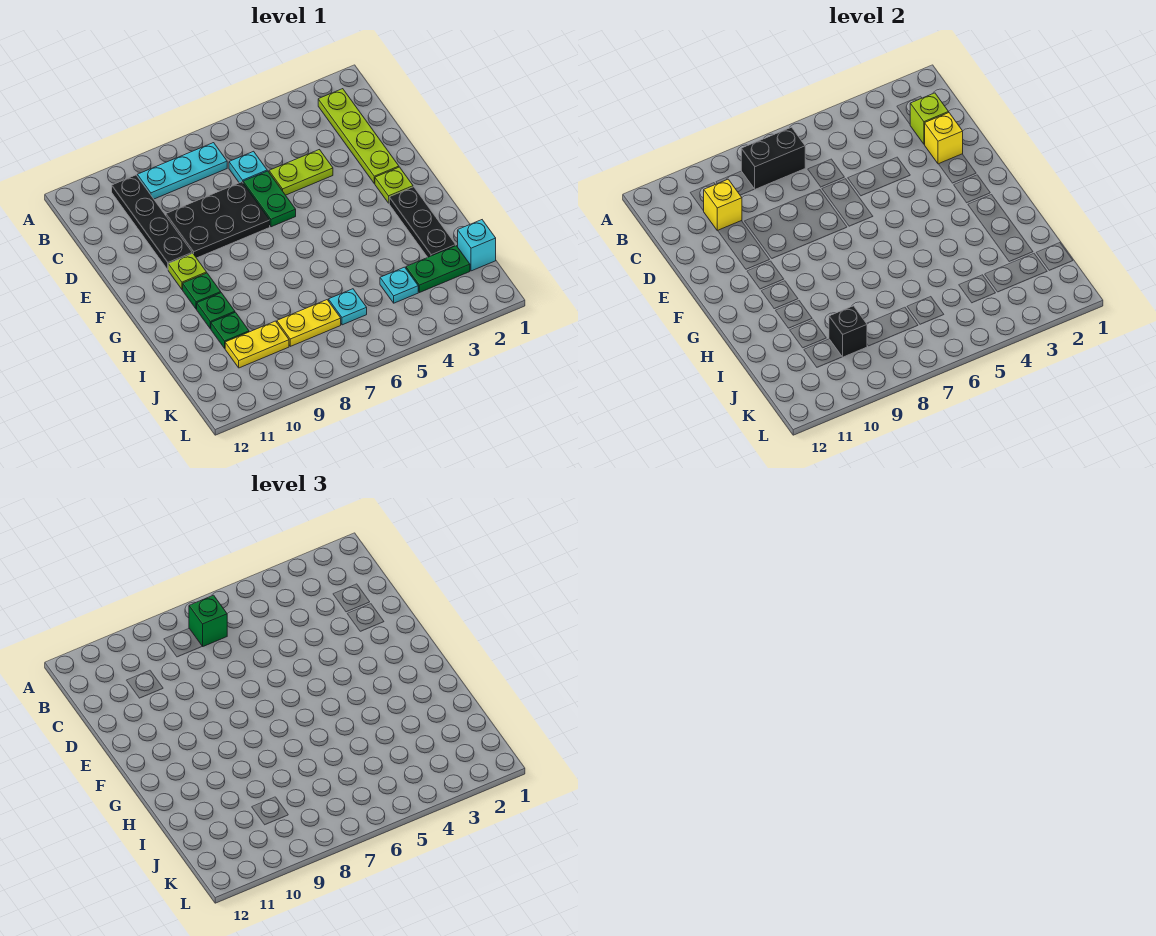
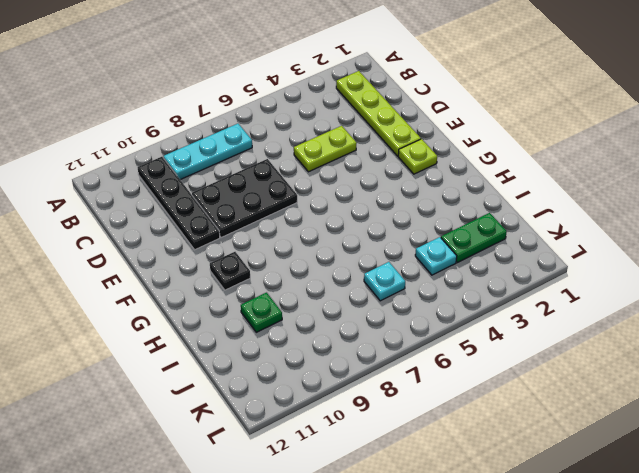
black 1x1 plate [210,252,250,290] -> green 1x1 plate [183,273,221,309]
none -> cyan 1x1 plate [229,151,267,183]
none -> green 1x2 plate [243,171,296,227]
none -> lime 1x1 plate [168,253,207,289]

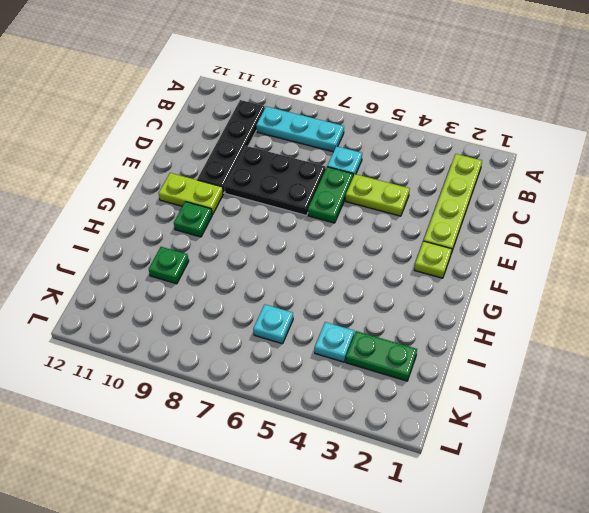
lime 1x2 plate [159,173,223,215] -> lime 1x1 plate [168,253,207,289]
none -> black 1x3 plate [389,187,456,257]
none -> green 1x1 plate [197,293,235,329]
none -> cyan 1x1 brick [458,220,496,271]

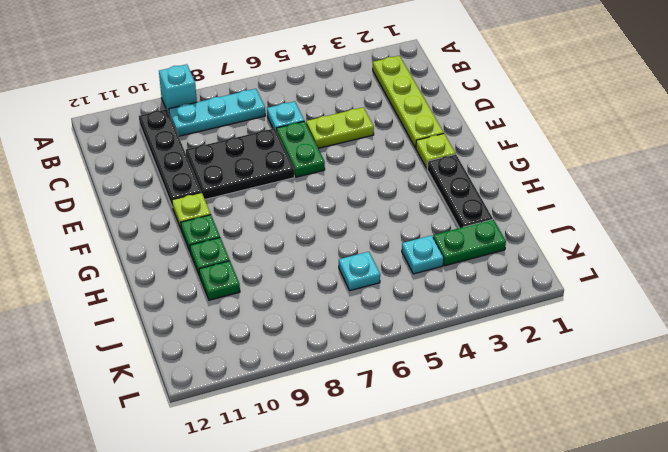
cyan 1x1 brick [159,64,197,112] -> cyan 1x1 brick moved to [458,220,496,271]
none -> yellow 1x2 plate [277,300,341,346]
none -> yellow 1x2 plate [225,321,289,368]
none -> black 1x2 brick [741,127,805,189]

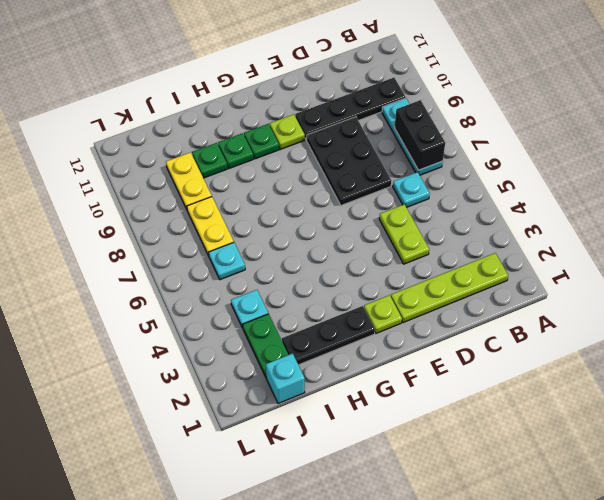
none -> green 1x2 plate [243,171,296,227]
none -> lime 1x1 brick [910,93,949,144]
none -> yellow 1x1 brick [704,179,742,231]

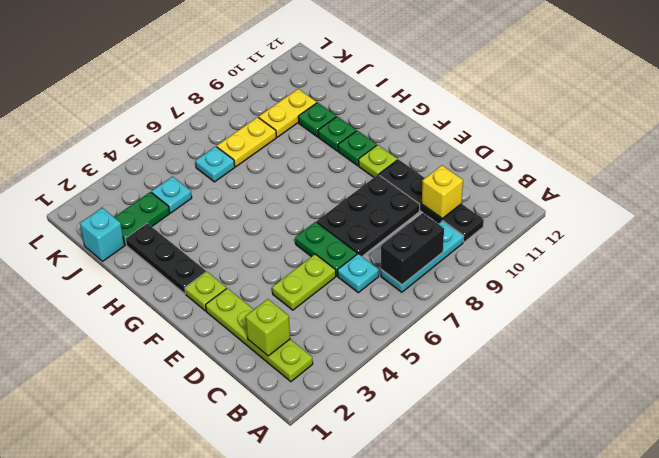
none -> yellow 1x1 brick [924,113,963,164]
none -> black 1x1 brick [829,306,867,357]
none -> green 1x1 brick [189,595,227,646]

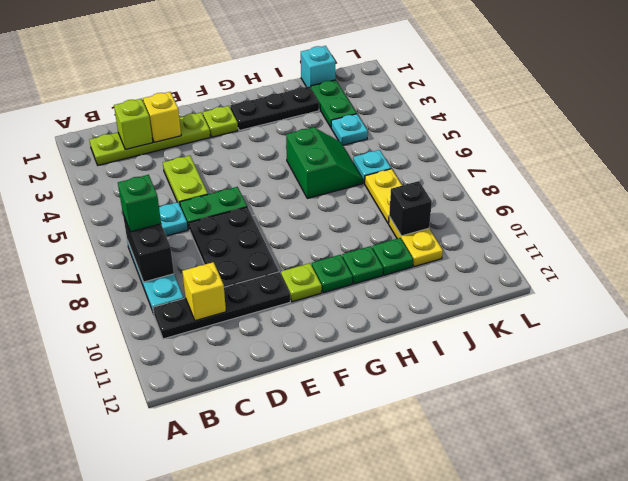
green 2x2 slope [286,127,363,198] -> none

